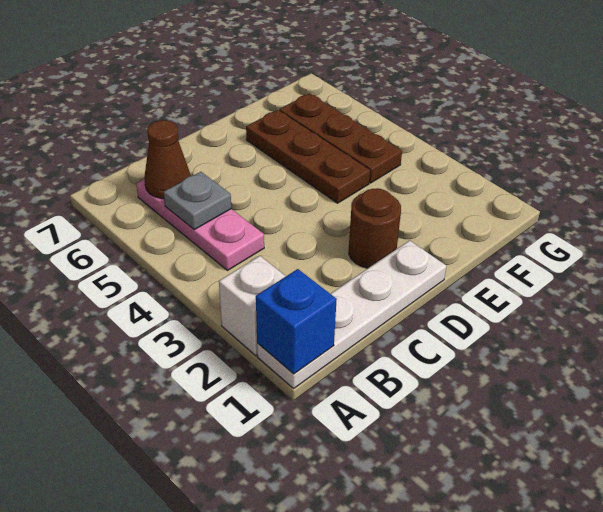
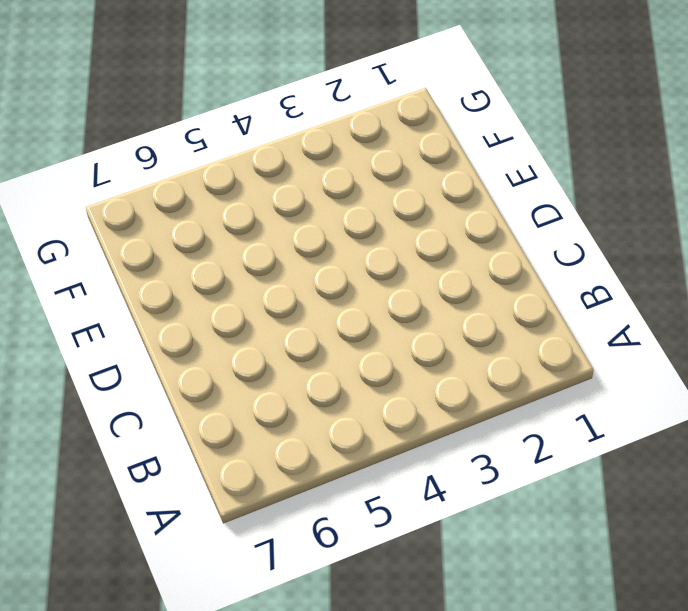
none -> white 1x4 plate [257,240,446,388]
none -> white 1x1 brick [219,256,286,355]

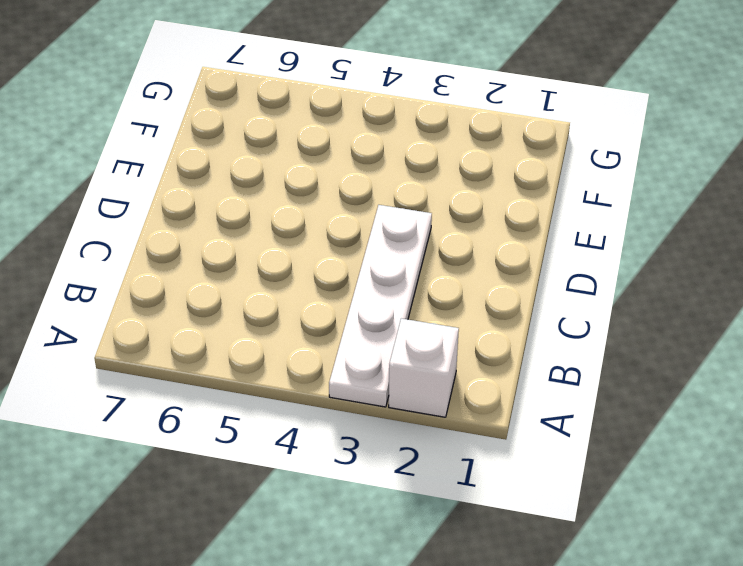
white 1x4 plate [329,205,432,407] -> white 1x4 plate moved to [257,240,446,388]
none -> pink 1x3 plate [136,180,264,271]
none -> brown 1x1 round brick [349,188,401,268]

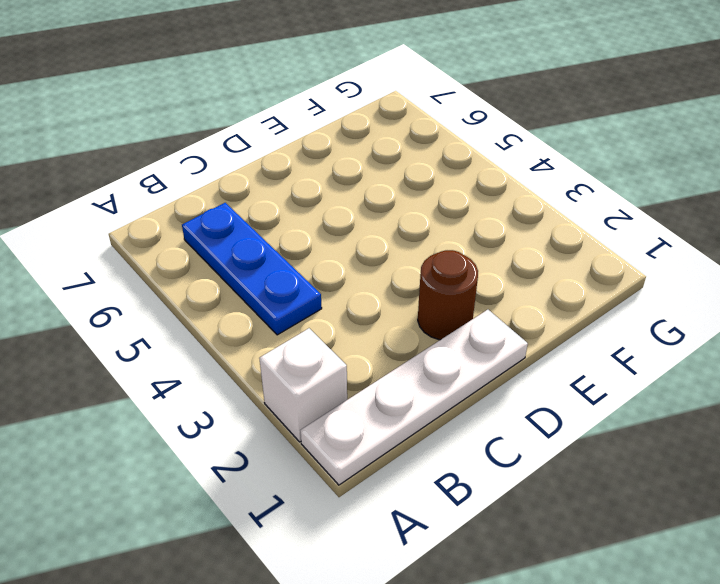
blue 1x3 plate [182,203,322,335] -> pink 1x3 plate [136,180,264,271]
none -> brown 1x3 plate [246,110,370,203]
none -> brown 1x3 plate [279,93,402,183]

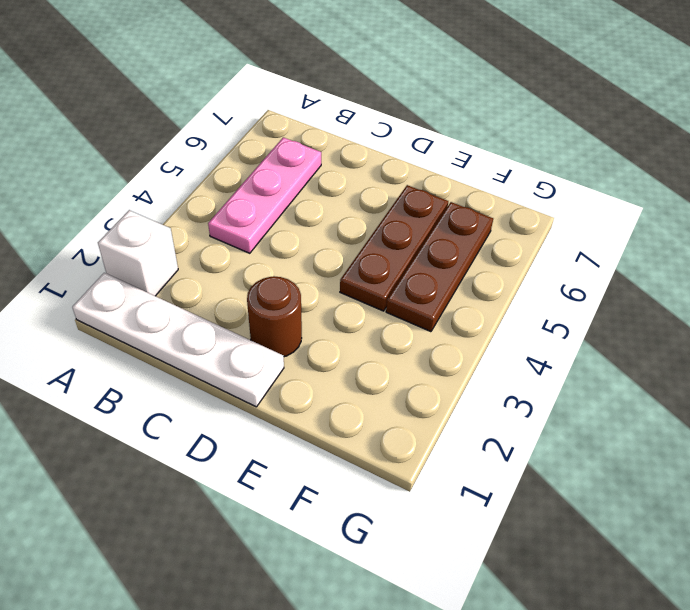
none -> blue 1x1 brick [256,269,337,374]
none -> grey 1x1 plate [164,172,231,230]

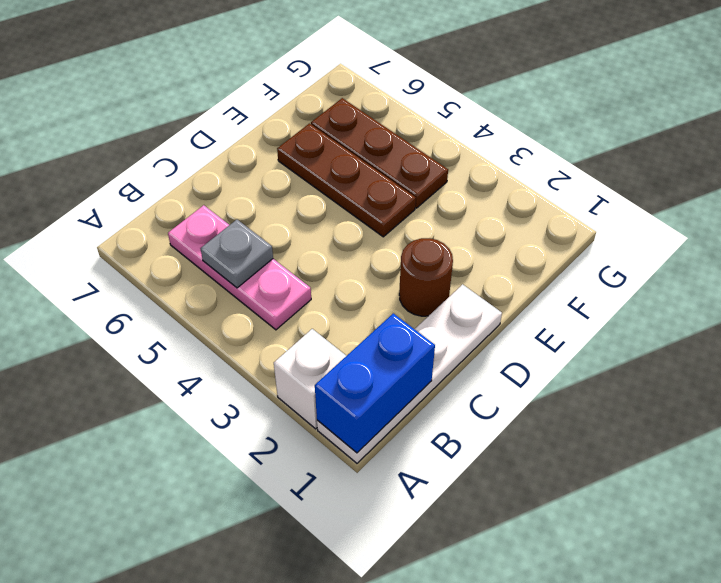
blue 1x2 brick [315,313,435,453] -> blue 1x1 brick [256,269,337,374]
none -> brown 1x1 cone [144,120,191,199]

